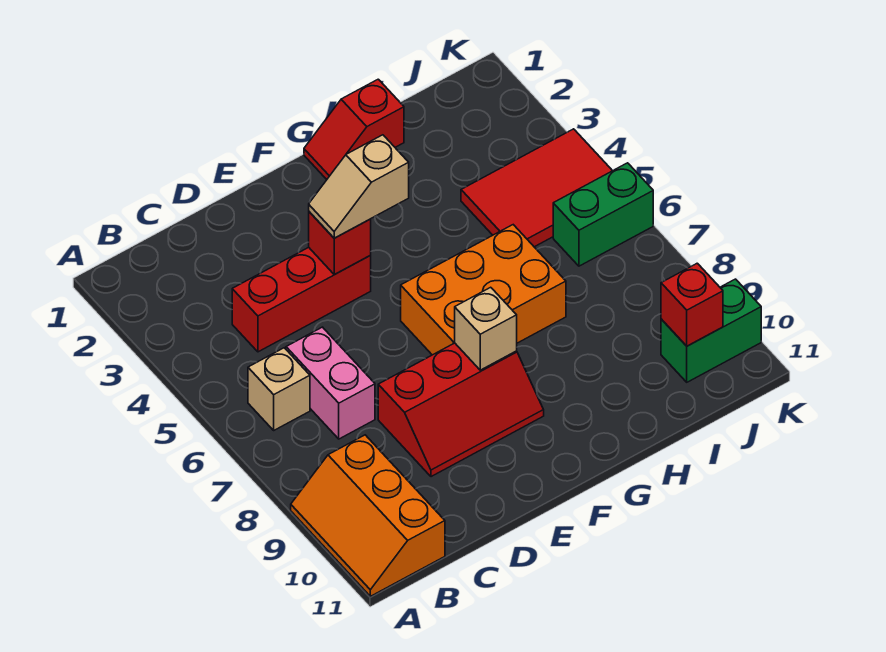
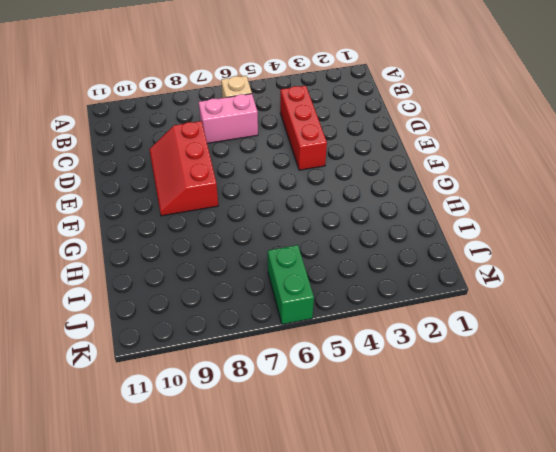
none -> orange 2x3 slope [291,435,445,596]
none -> orange 2x3 brick [401,225,566,355]
none -> red 1x2 slope [304,79,404,180]

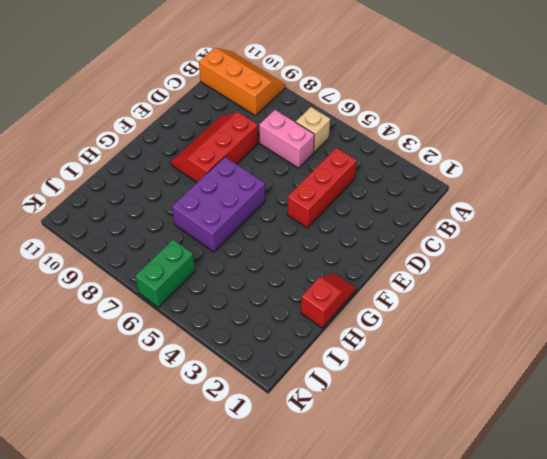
purple 2x3 brick [172,157,265,252] -> orange 2x3 brick [401,225,566,355]
none -> red 2x3 tile [461,129,612,247]
none -> green 1x2 brick [661,279,761,382]
none -> red 1x1 brick [309,212,371,275]

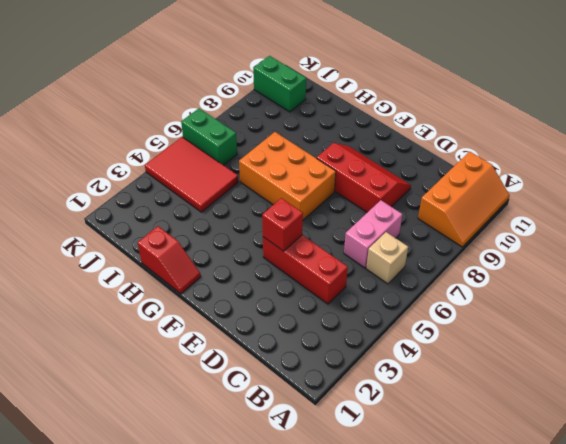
none -> tan 1x1 brick [455,287,517,370]
none -> red 1x1 brick [661,263,723,346]
none -> tan 1x2 slope [309,135,409,238]

